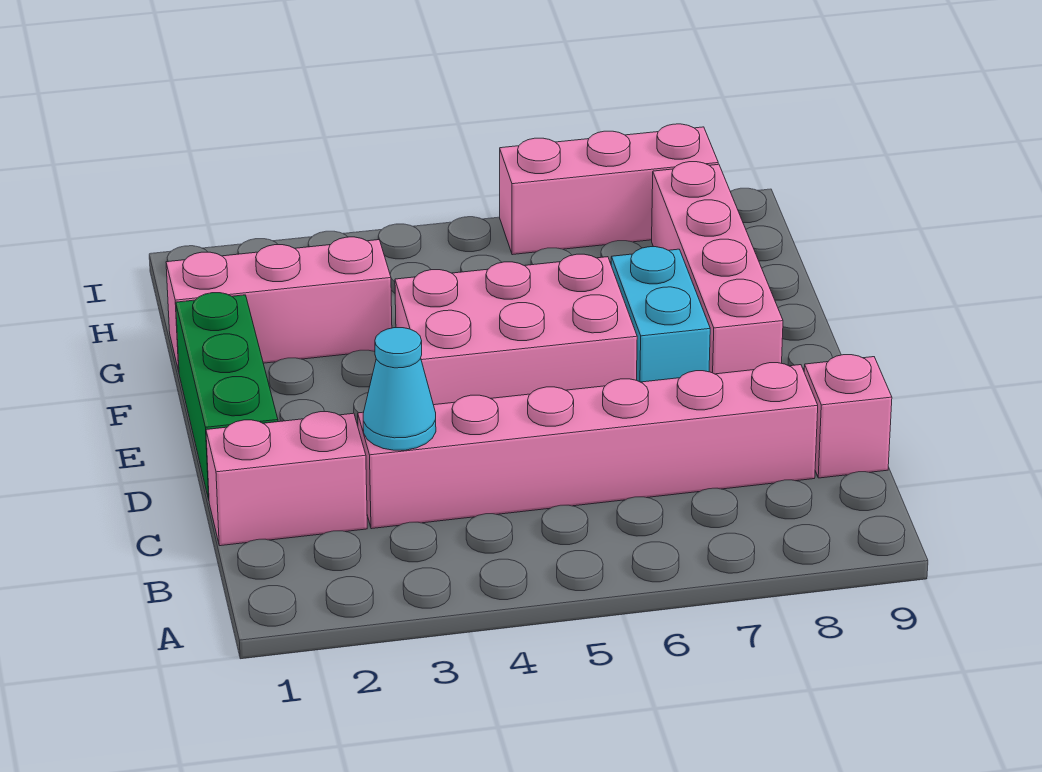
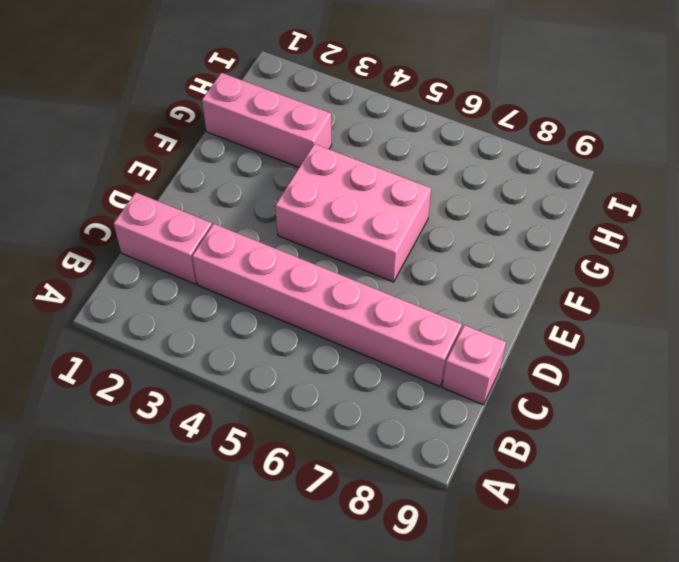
none -> green 1x3 brick [176,293,278,499]
none -> cyan 1x2 brick [611,247,710,382]

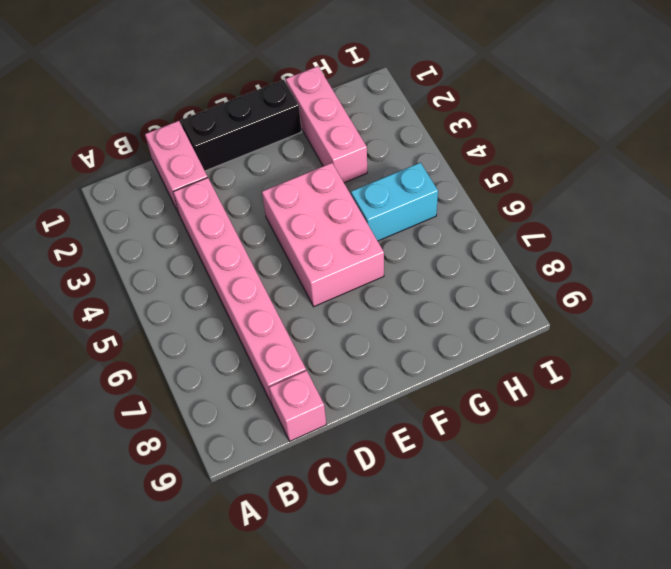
black 1x3 brick [181,80,302,171] -> green 1x3 brick [176,293,278,499]
cyan 1x2 brick [351,163,438,241] -> cyan 1x2 brick moved to [611,247,710,382]
none -> pink 1x4 brick [652,162,783,374]
none -> pink 1x3 brick [500,124,718,255]

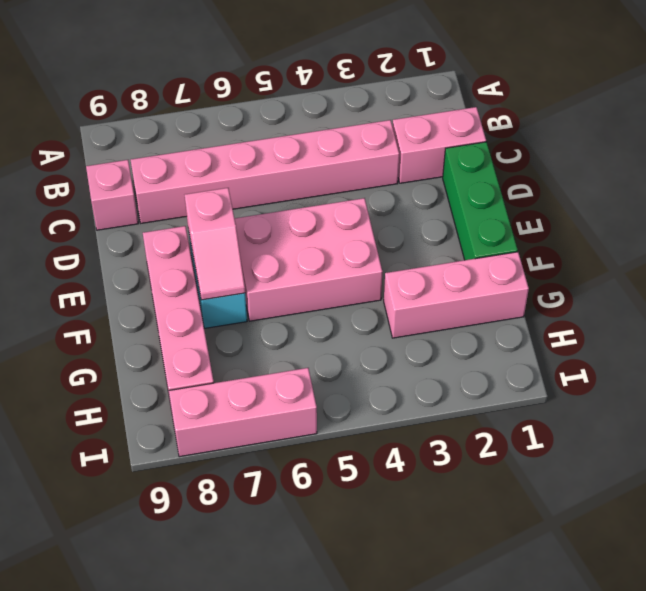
pink 1x2 slope [185,188,245,300] -> none
none -> cyan 1x1 cone [363,328,436,450]

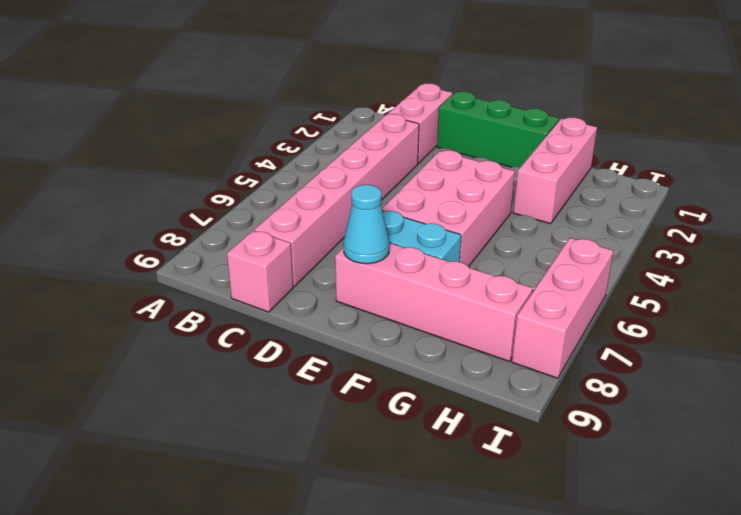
cyan 1x1 cone [343,185,389,264] -> cyan 1x1 cone moved to [363,328,436,450]

